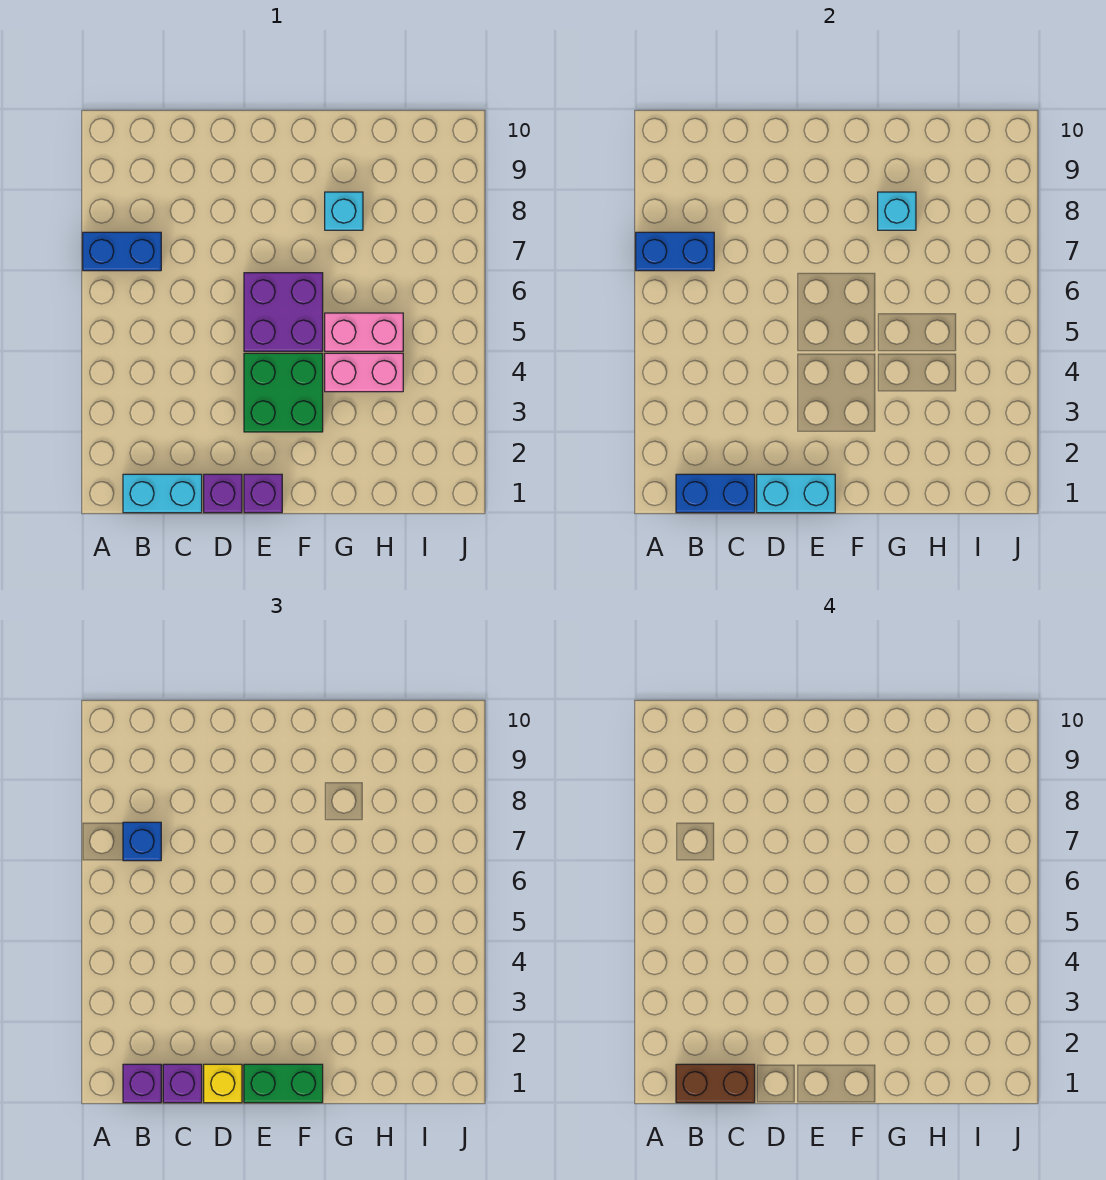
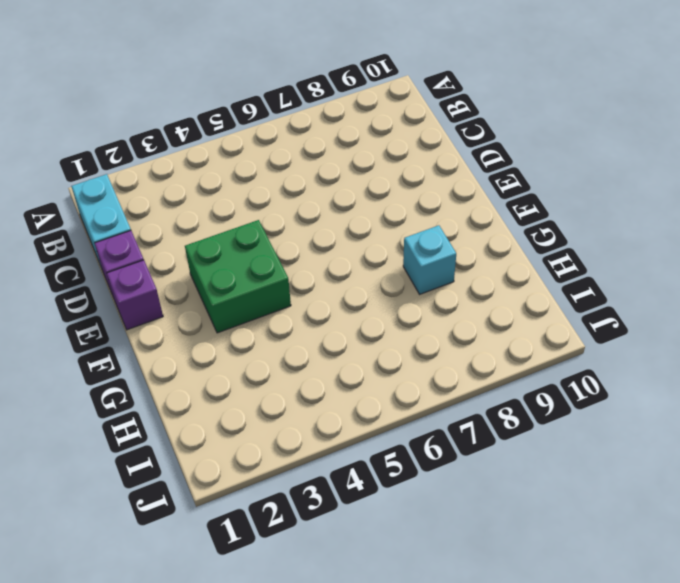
none -> blue 1x2 brick [83,232,161,271]
none -> purple 2x2 brick [244,273,323,351]
none -> pink 1x2 brick [325,353,403,392]

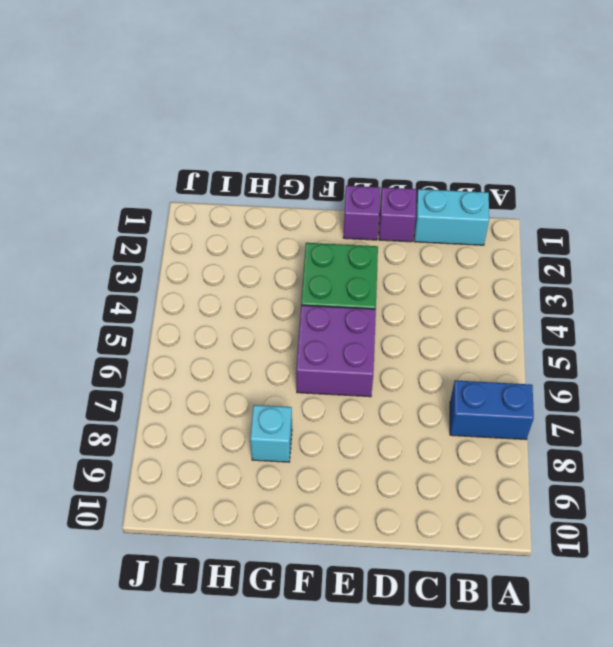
none -> pink 1x2 brick [325,353,403,392]
none -> pink 1x2 brick [325,313,403,351]
none -> blue 1x2 brick [636,232,714,271]

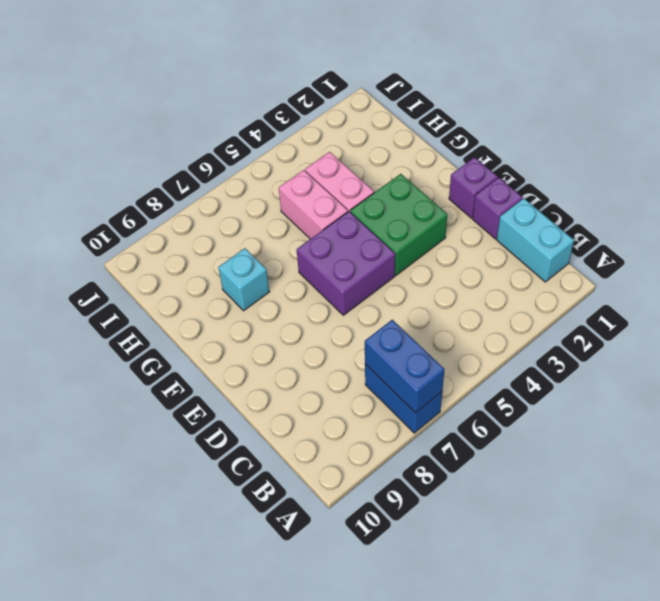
none -> blue 1x2 brick [676,474,755,513]
none -> cyan 1x2 brick [757,474,835,513]
none -> cyan 1x1 brick [878,192,916,230]

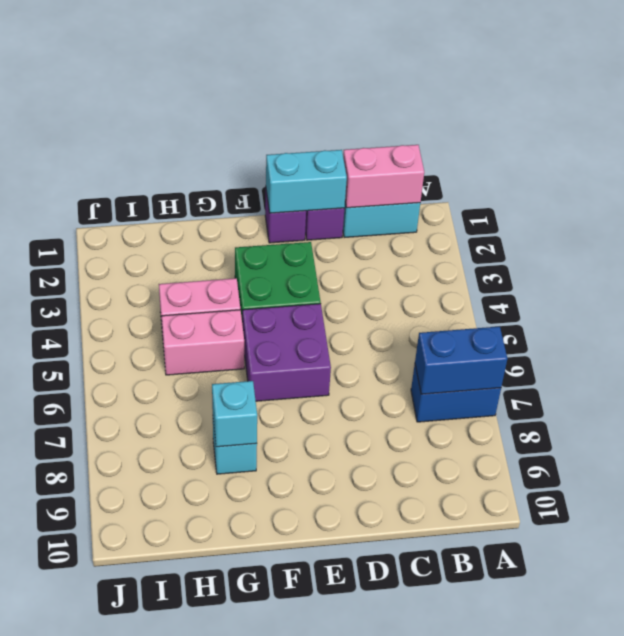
pink 1x2 brick [343,145,424,208] -> blue 1x2 brick [676,474,755,513]
none -> purple 1x1 brick [123,1064,161,1103]
none -> blue 1x1 brick [123,822,161,861]
none -> purple 1x1 brick [163,1064,202,1103]

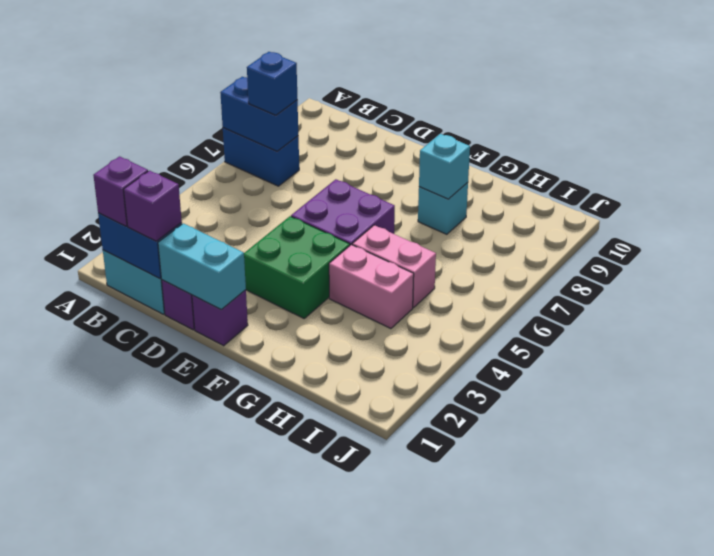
none -> yellow 1x1 brick [204,1064,242,1103]
none -> green 1x2 brick [244,1064,323,1103]
none -> brown 1x2 brick [676,1064,755,1103]

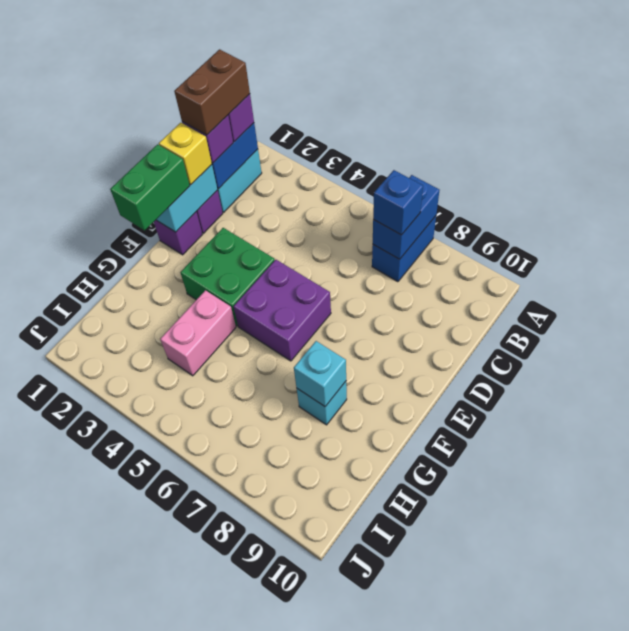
none -> pink 1x2 brick [325,313,403,351]

